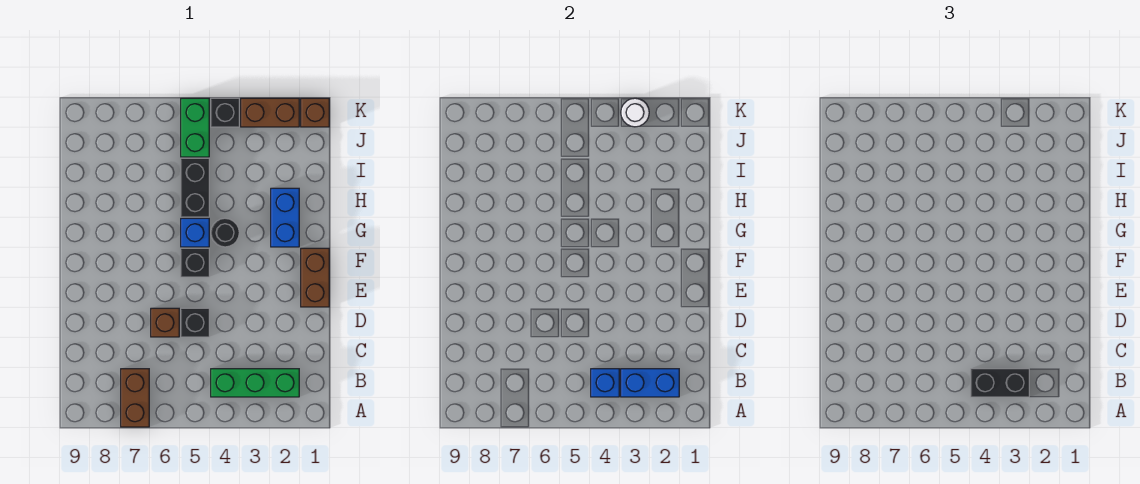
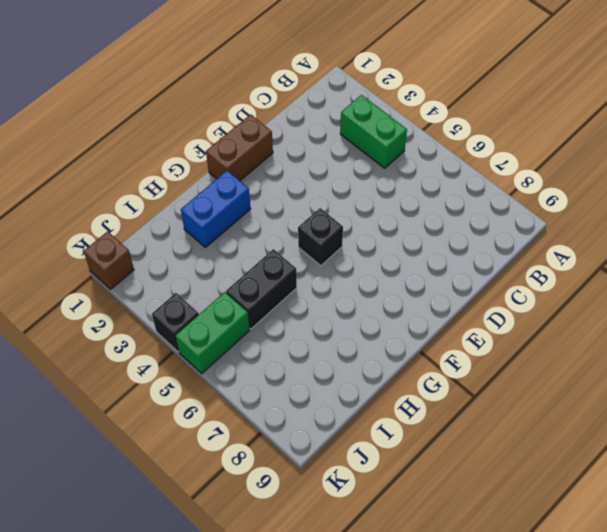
green 1x2 brick [340,95,407,168] -> green 1x3 brick [211,369,299,397]
none -> brown 1x2 brick [121,369,149,427]
none -> black 1x1 brick [181,308,209,337]
none -> brown 1x1 brick [151,308,179,337]

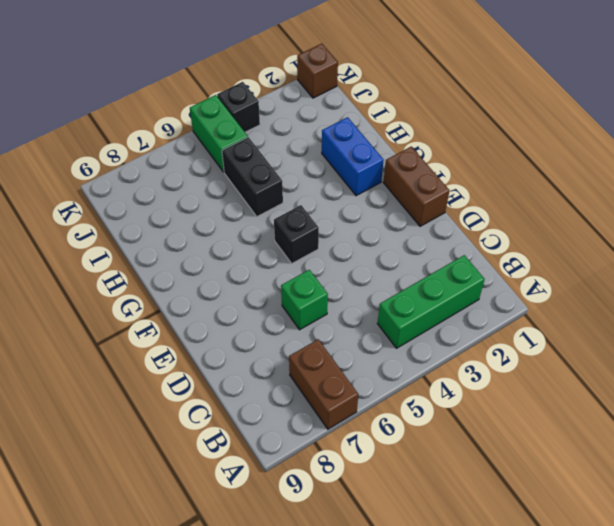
green 1x1 brick [281,270,328,330] -> brown 1x1 brick [151,308,179,337]
none -> black 1x1 brick [181,308,209,337]
none -> black 1x1 round brick [211,218,239,247]
none -> blue 1x1 brick [181,218,209,247]

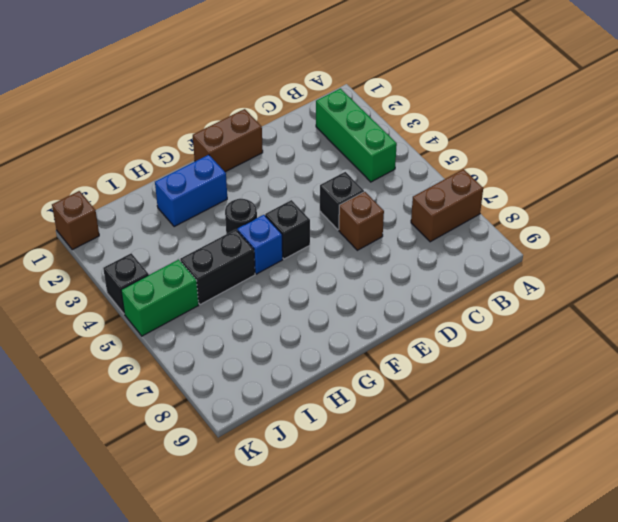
none -> brown 1x2 brick [241,98,299,127]
none -> blue 1x2 brick [621,369,679,397]
none -> blue 1x1 brick [591,369,619,397]

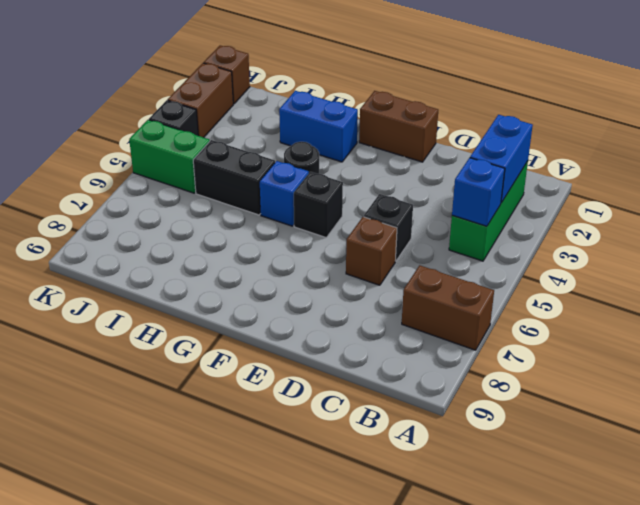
none -> white 1x1 round brick [621,98,649,127]
none -> black 1x2 brick [971,369,1029,397]

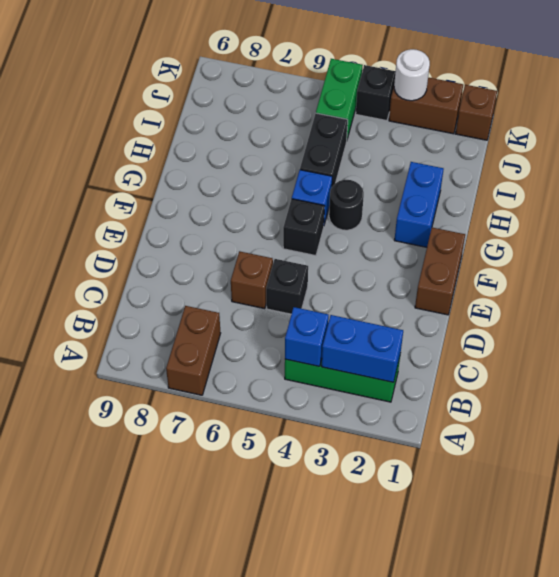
none -> black 1x2 brick [971,369,1029,397]

